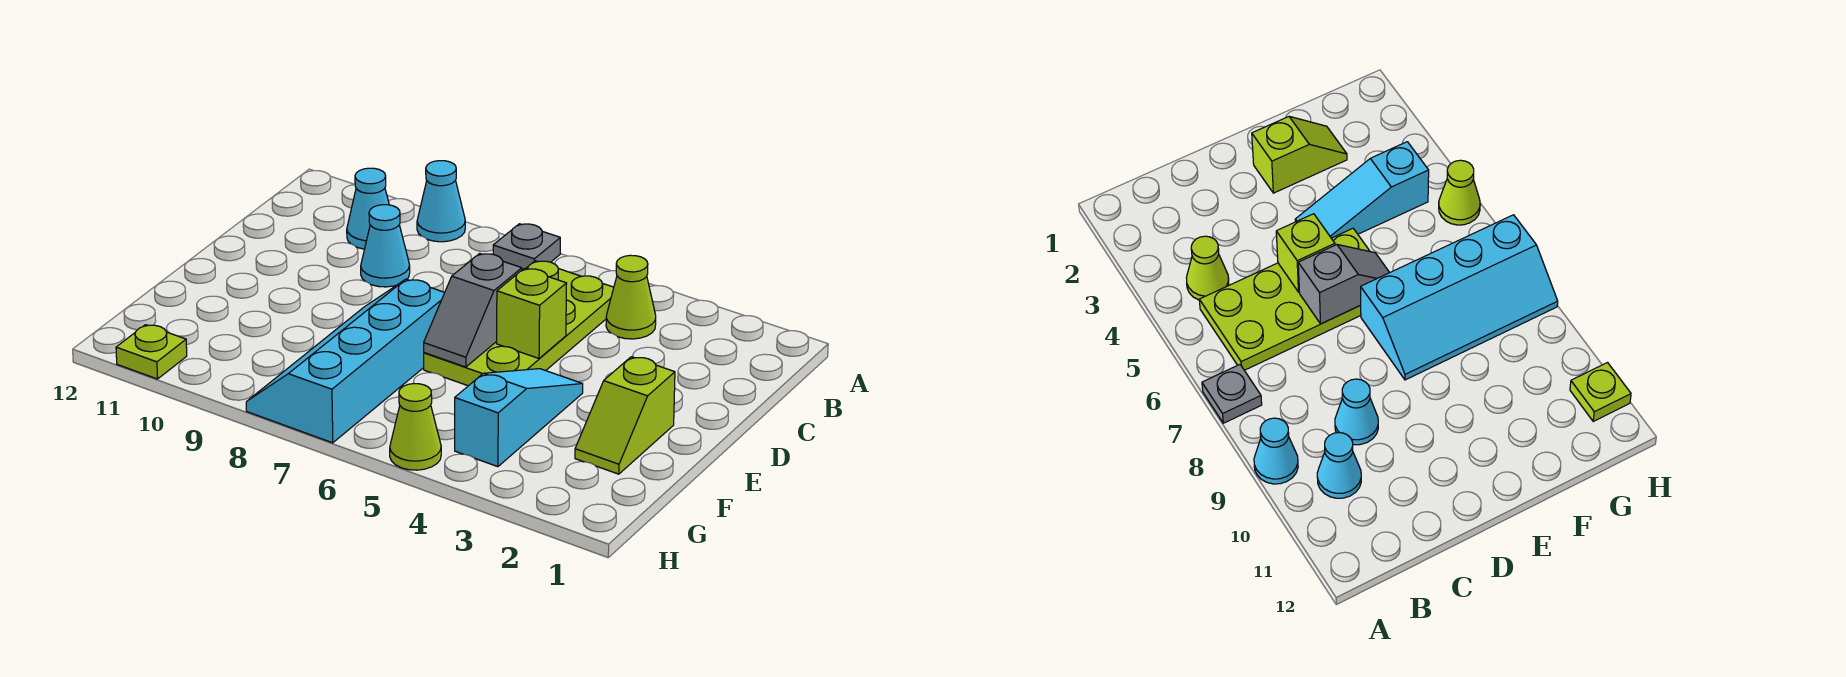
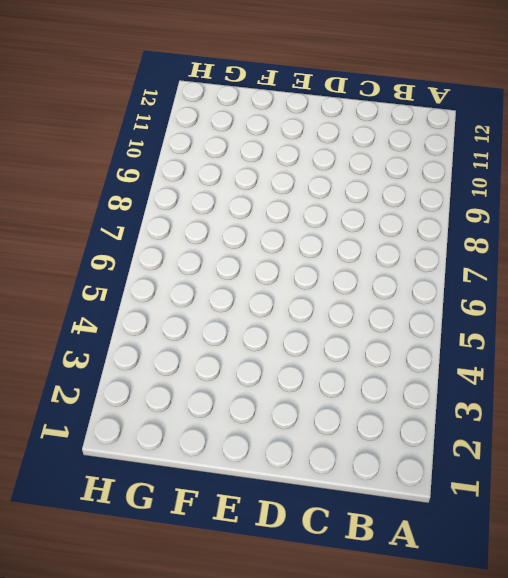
none -> grey 1x1 plate [493,224,560,270]
none -> cyan 1x1 cone [417,161,465,242]
none -> lime 1x1 cone [606,255,656,339]

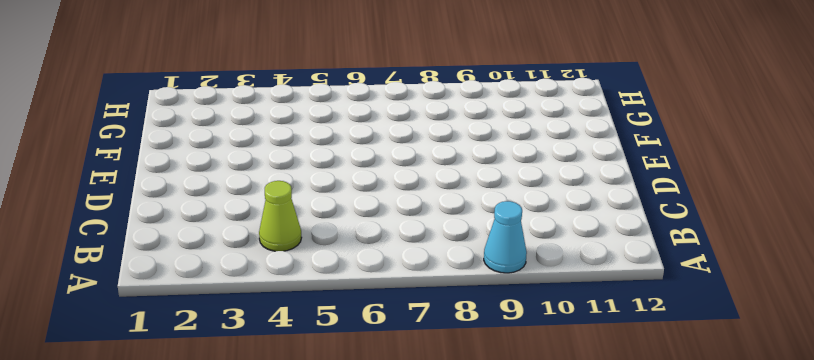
none -> grey 1x1 plate [493,224,560,270]
none -> lime 2x4 plate [424,261,614,386]
none -> cyan 1x1 cone [347,168,389,249]

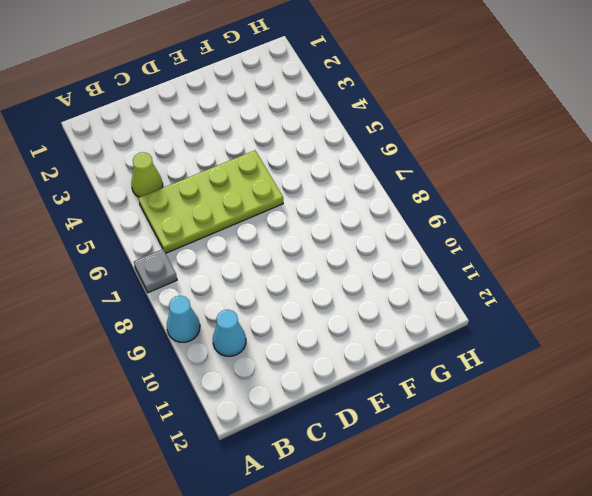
none -> cyan 1x1 cone [361,205,410,287]
none -> lime 1x2 slope [575,357,675,474]
none -> cyan 1x3 slope [455,369,583,467]

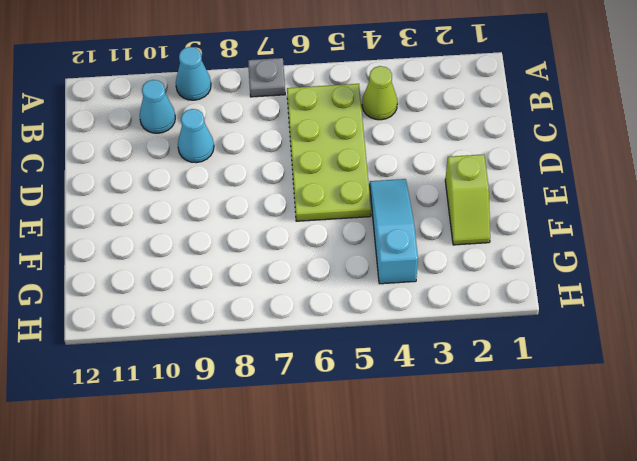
none -> cyan 2x4 slope [246,279,445,443]
none -> lime 1x1 cone [390,384,441,470]
none -> lime 1x1 plate [116,325,187,379]

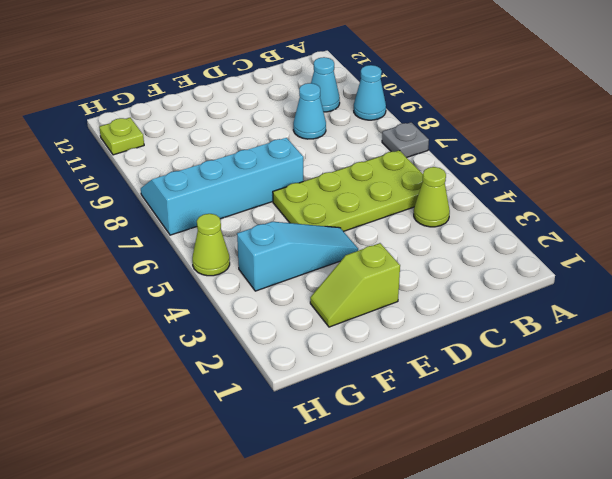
none -> lime 1x1 brick [497,269,567,358]
none -> grey 1x2 slope [424,253,522,367]

